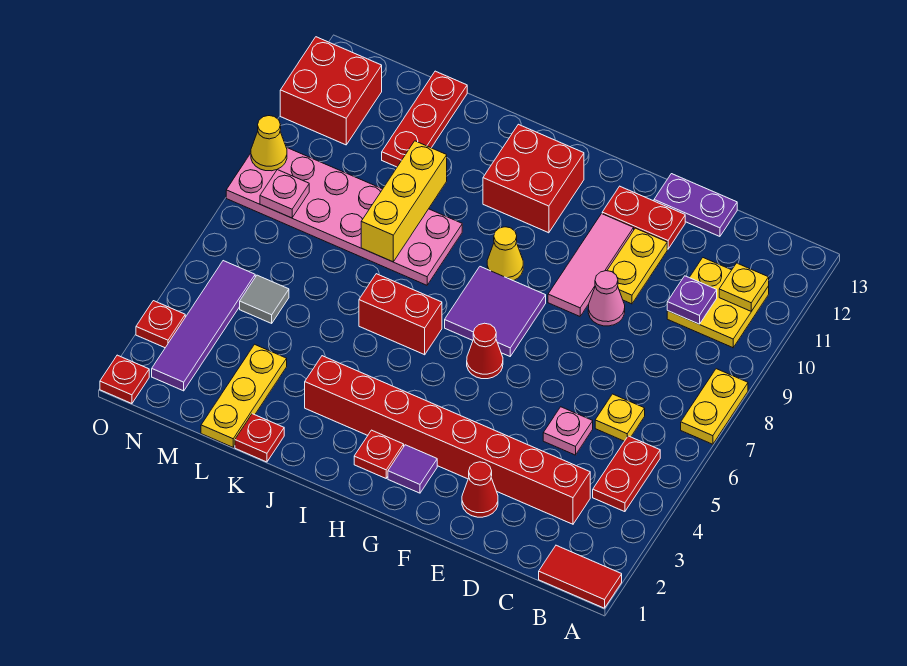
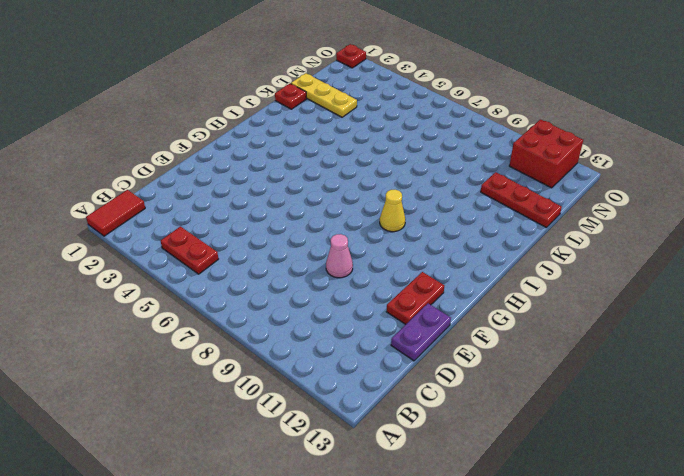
none -> yellow 1x2 plate [681,369,748,444]
none -> yellow 2x2 plate [667,258,769,348]
none -> red 1x8 brick [305,356,590,524]
none -> yellow 1x1 plate [595,394,645,441]

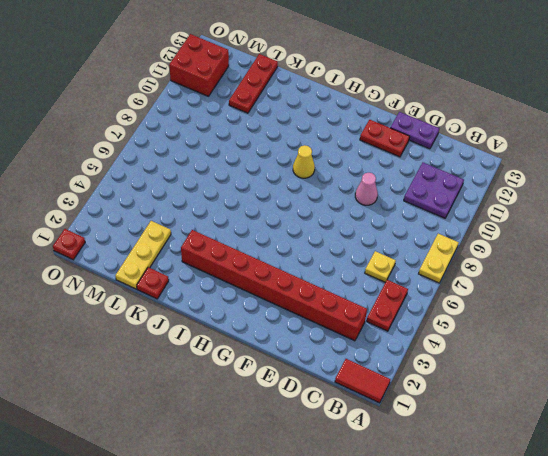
purple 2x2 plate [404,163,464,218] -> yellow 2x2 plate [667,258,769,348]
none -> pink 1x1 plate [543,407,593,455]
none -> red 1x1 cone [462,462,498,517]
none -> yellow 1x2 plate [607,228,667,304]
none -> pink 1x3 tile [548,214,634,316]

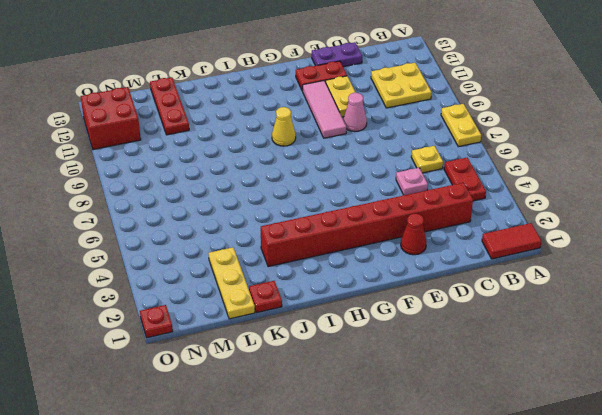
none -> purple 1x1 tile [388,445,437,493]
none -> red 1x1 cone [467,323,503,379]
none -> purple 2x2 tile [445,267,546,356]
none -> red 1x1 plate [354,430,404,478]

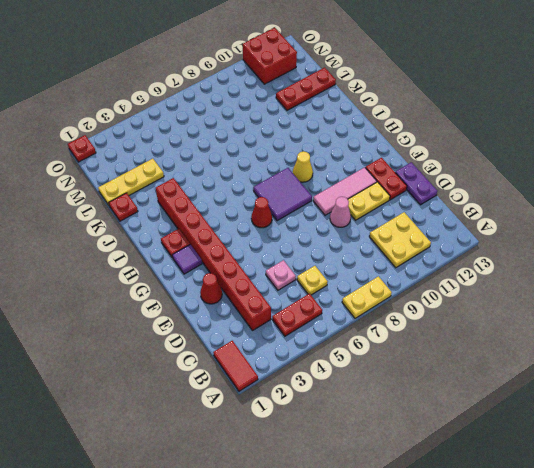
none -> red 2x2 brick [483,124,584,233]
none -> red 1x2 brick [359,274,442,355]
none -> pink 2x6 plate [226,147,462,285]
none -> grey 1x1 tile [240,275,289,323]

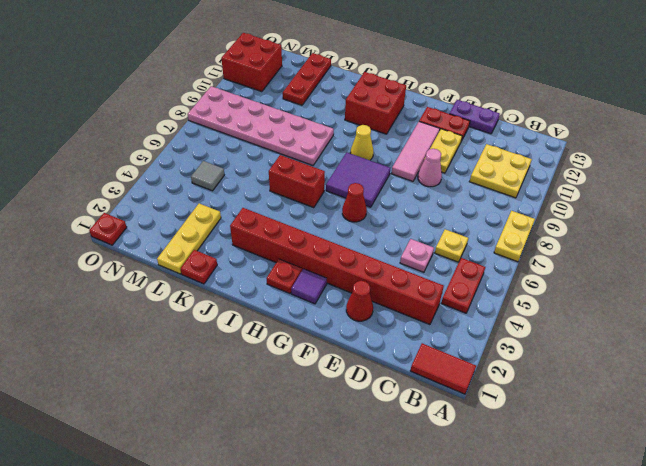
none -> purple 1x4 tile [152,261,255,391]
none -> red 1x1 plate [136,301,185,348]
none -> yellow 1x1 plate [719,263,769,311]
none -> purple 1x1 plate [667,276,717,324]

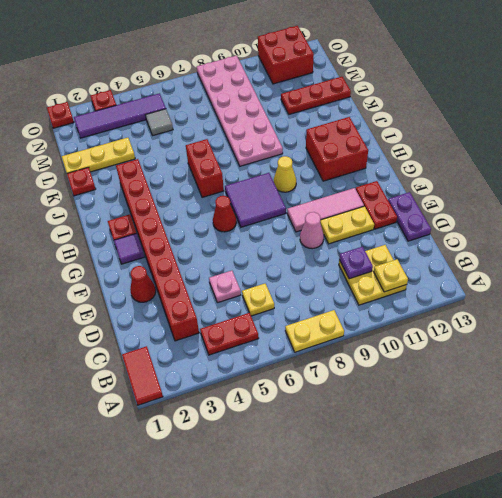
none -> yellow 1x3 brick [361,141,447,262]
none -> pink 1x1 plate [260,170,309,218]
none -> yellow 1x1 cone [251,116,287,171]

